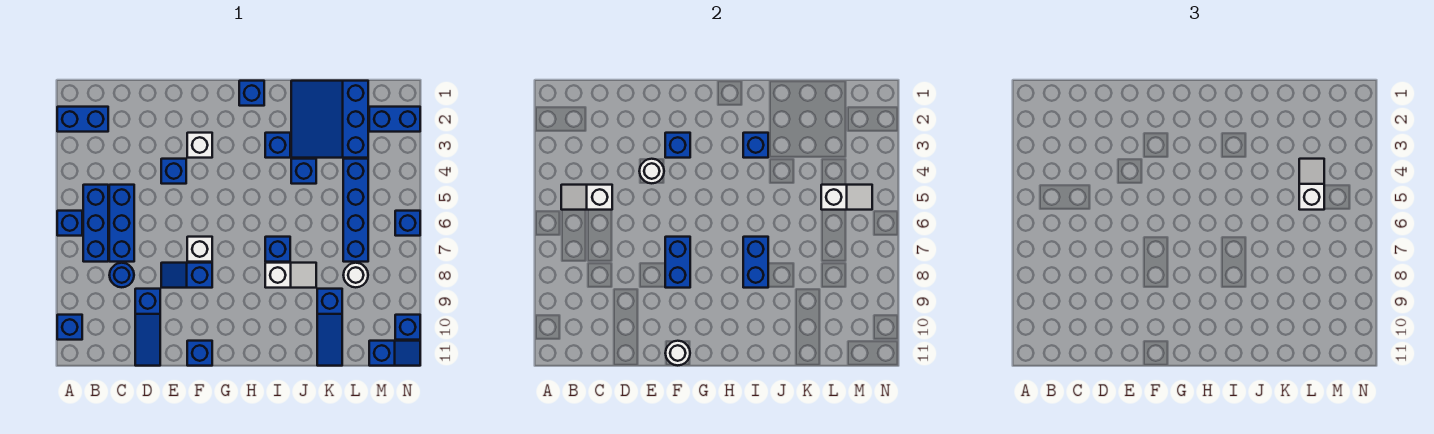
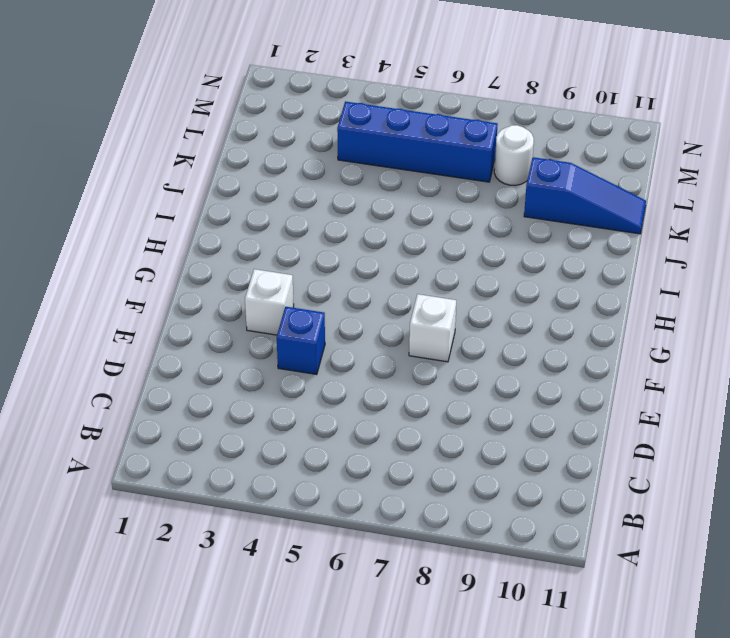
none -> blue 1x2 brick [57,107,108,132]
none -> blue 1x1 brick [57,211,82,236]
none -> blue 1x1 brick [57,315,82,340]
none -> blue 1x3 brick [83,185,108,262]

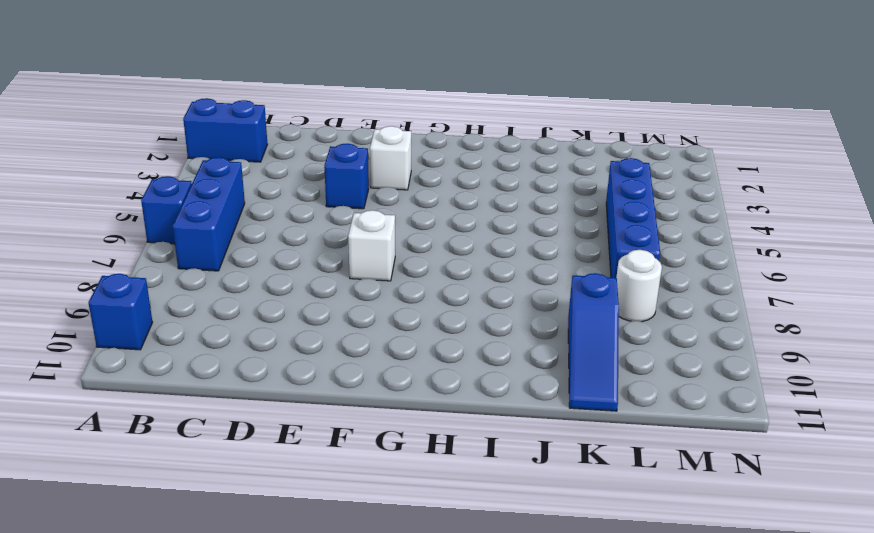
none -> blue 1x3 brick [109,185,134,262]
none -> blue 1x1 round brick [109,263,134,287]
none -> blue 1x3 slope [135,289,160,366]
none -> blue 1x2 slope [161,263,212,288]

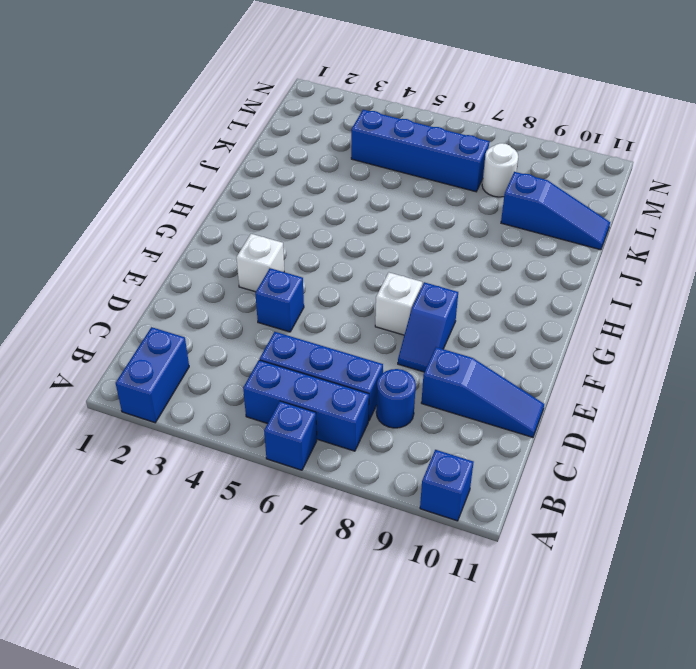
none -> blue 1x1 brick [187,341,212,366]
none -> blue 1x1 brick [239,81,264,106]
none -> blue 1x1 brick [265,133,290,158]
none -> blue 1x1 brick [265,237,290,262]

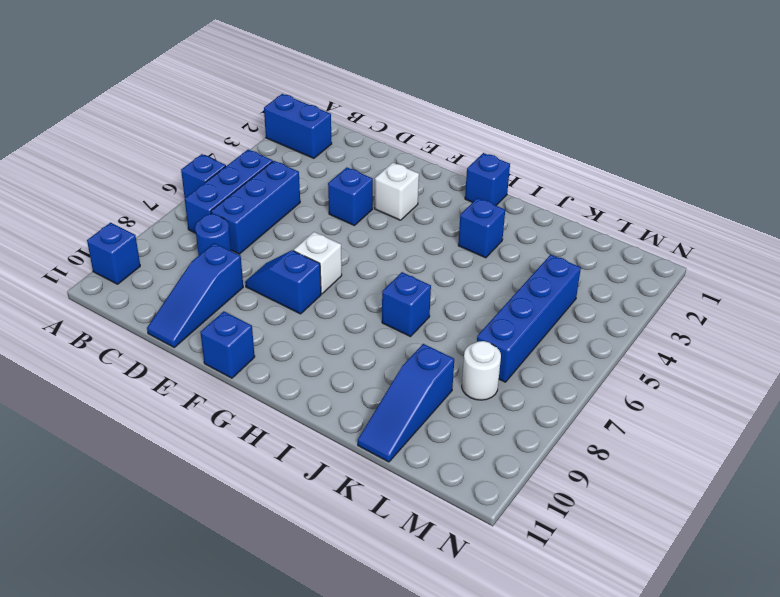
none -> white 1x2 slope [265,263,316,288]
none -> blue 3x3 slope [291,81,368,158]
none -> blue 1x1 brick [291,159,316,184]
none -> blue 1x2 brick [369,107,420,132]

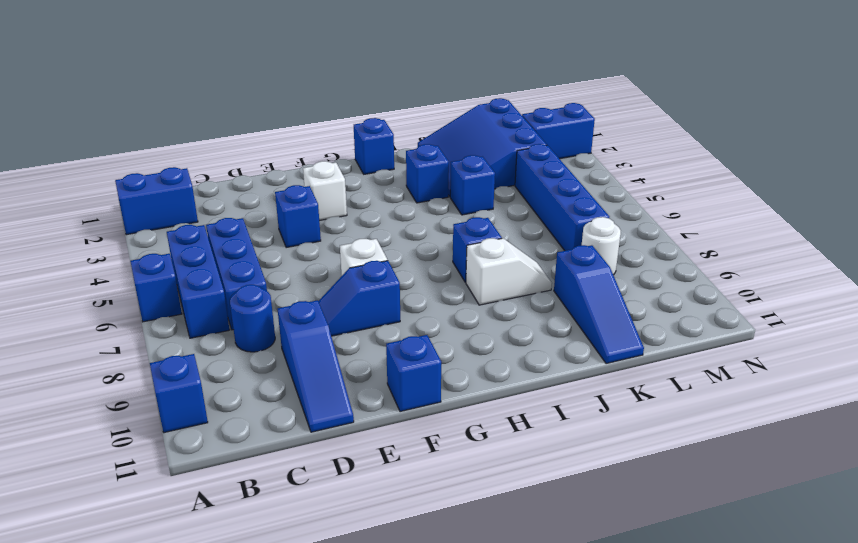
none -> blue 1x2 slope [369,341,420,366]
none -> blue 1x1 brick [395,211,420,236]
none -> blue 1x1 brick [395,315,420,340]
none -> white 1x2 slope [561,185,612,210]

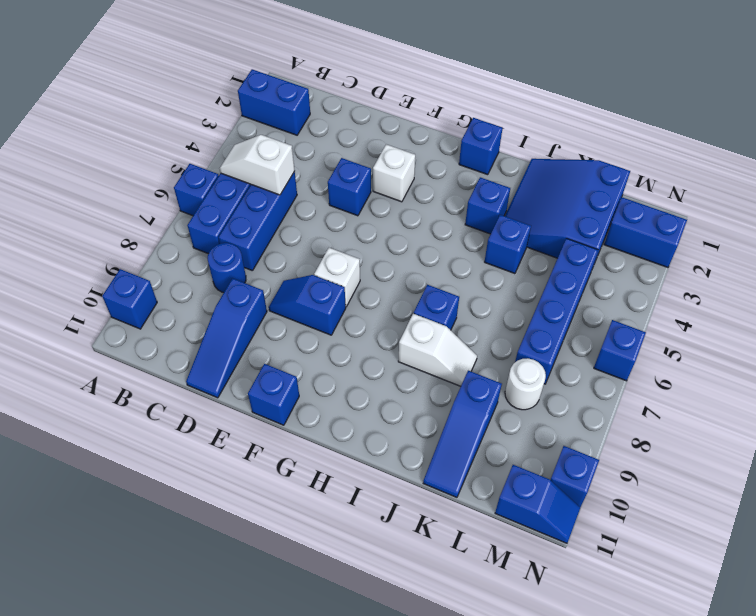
none -> white 1x1 round brick [639,159,664,183]
none -> blue 1x1 brick [665,133,690,158]
none -> blue 1x2 brick [665,237,690,288]
none -> white 1x1 round brick [665,341,690,365]

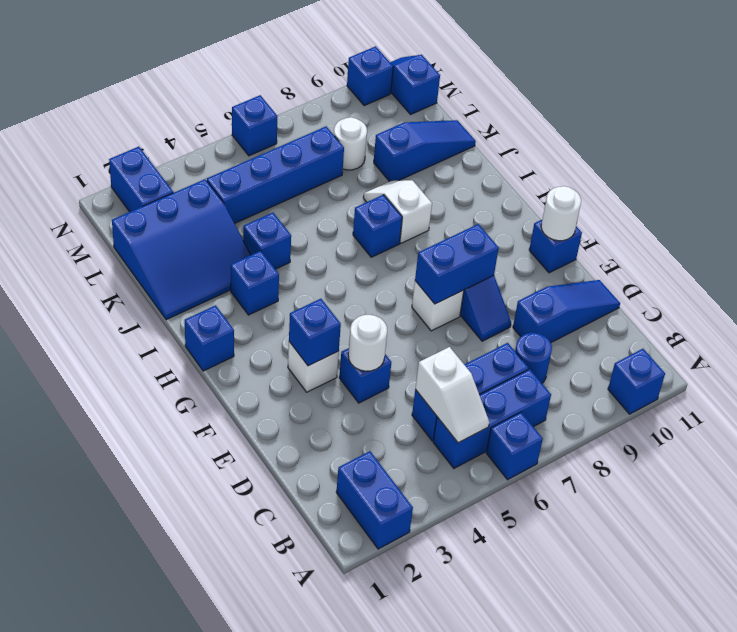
none -> blue 1x1 brick [743,133,768,158]
none -> blue 1x2 brick [743,237,768,288]
none -> white 1x2 slope [821,185,872,210]
none -> white 1x2 slope [1299,159,1324,210]

